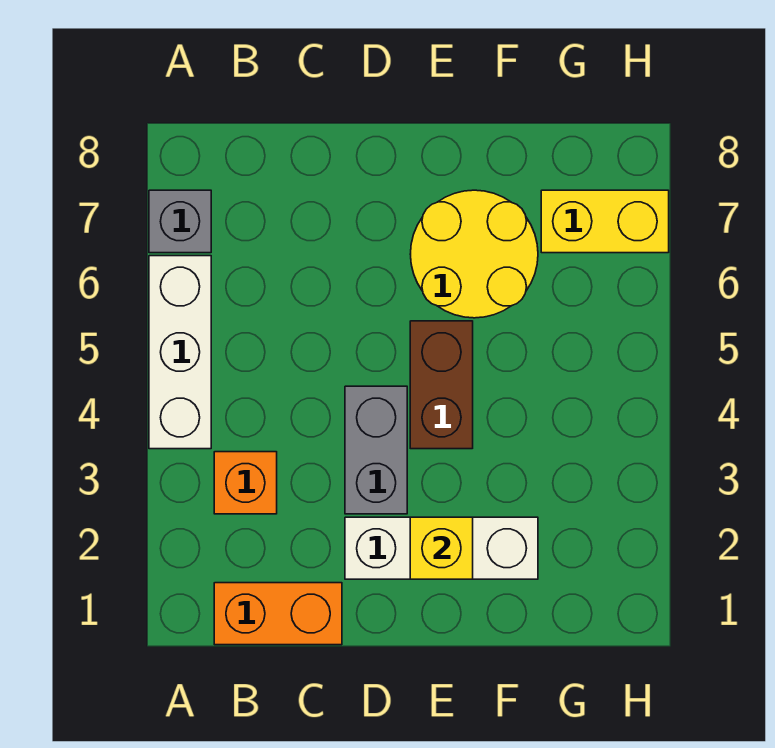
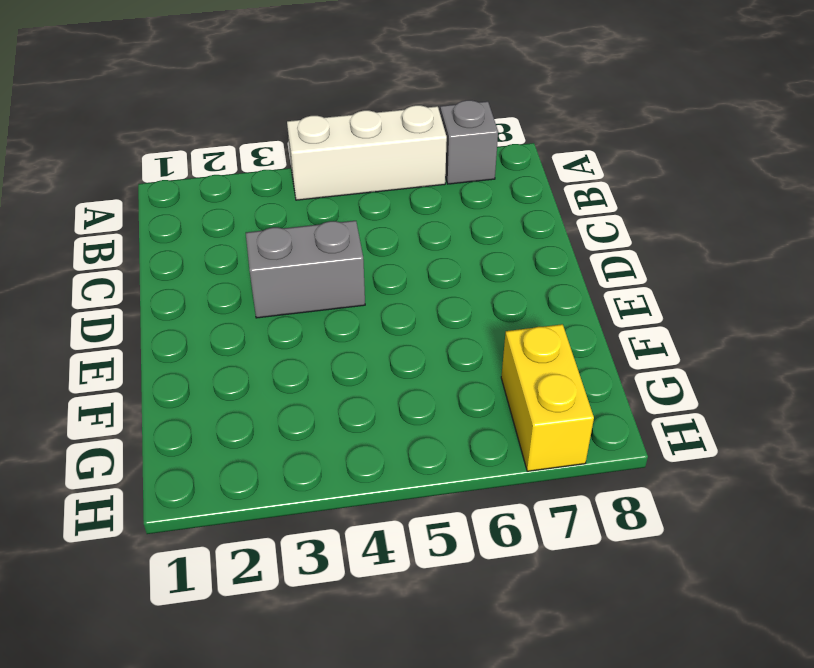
none -> orange 1x2 brick [214,583,342,645]
none -> orange 1x1 brick [214,452,277,514]

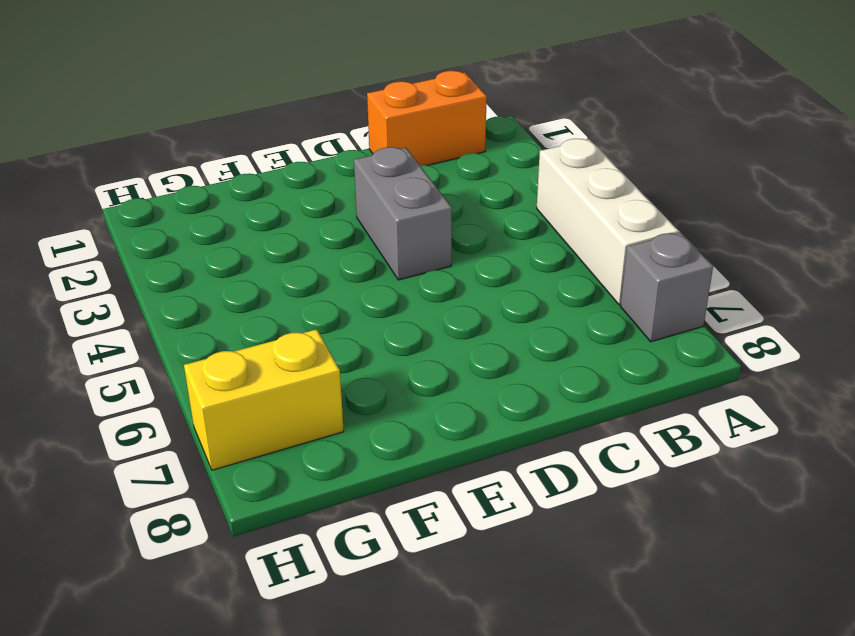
none -> orange 1x1 brick [214,452,277,514]
none -> white 1x3 brick [345,517,538,579]

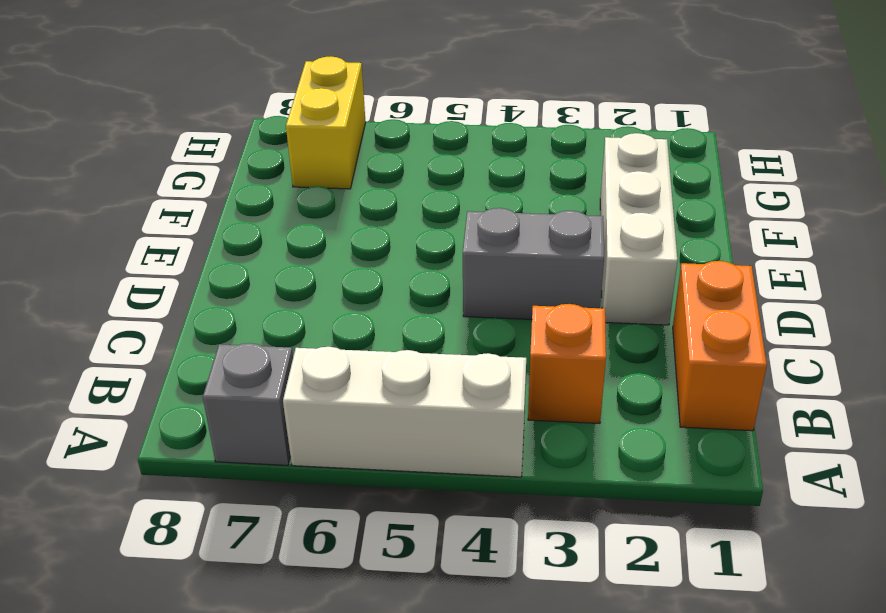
none -> brown 1x2 brick [410,321,473,449]
none -> yellow 2x2 round brick [410,190,538,318]

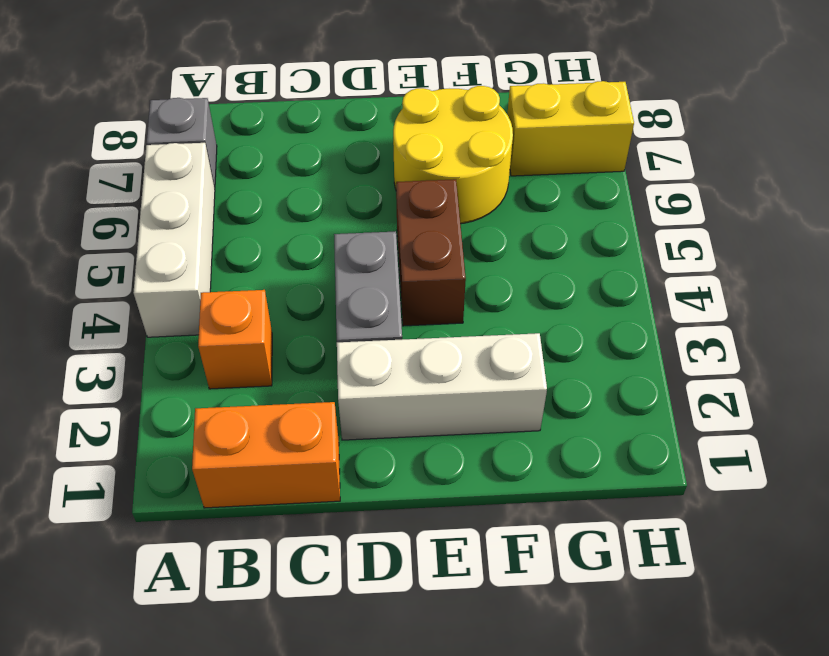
none -> yellow 1x1 brick [410,517,473,579]

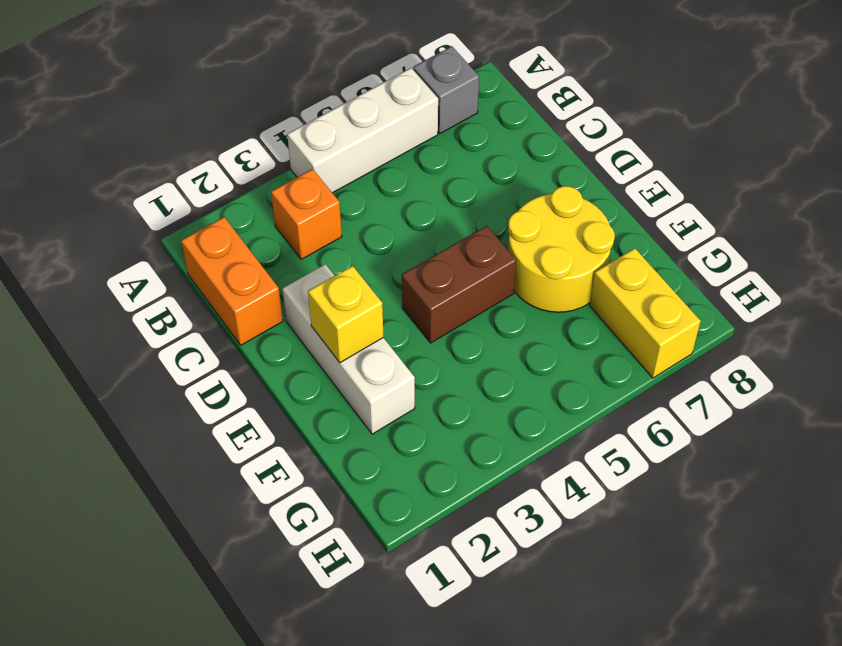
none -> grey 1x2 brick [345,386,407,514]

